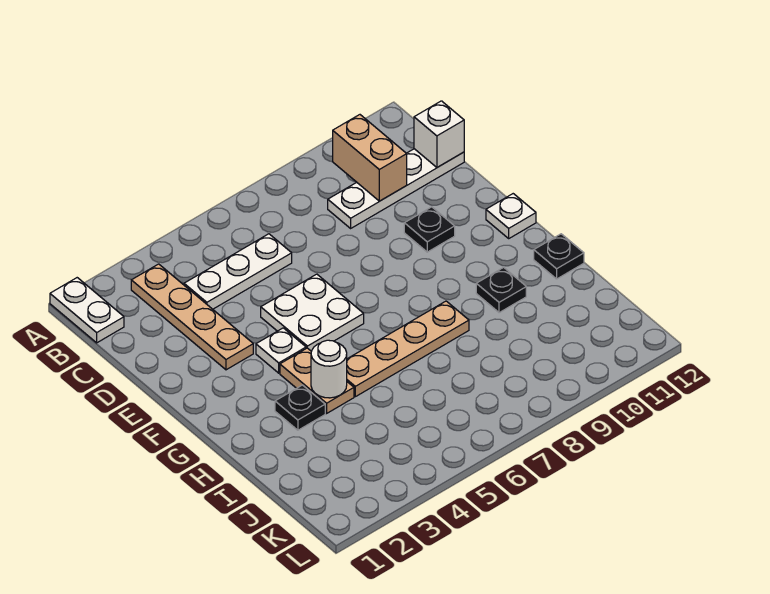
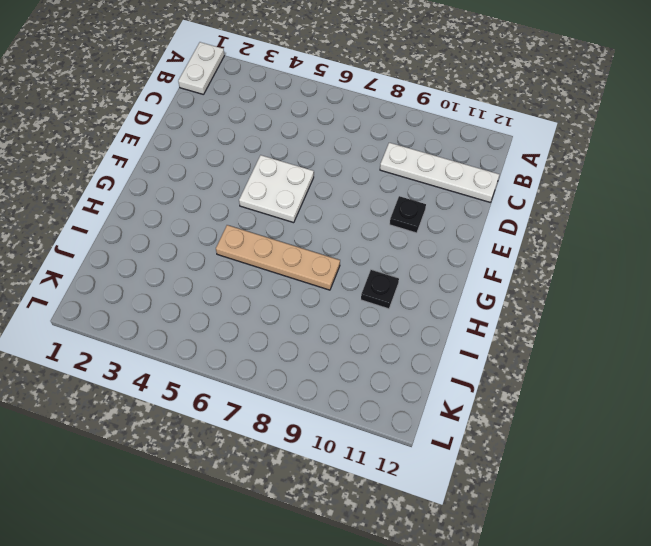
none -> tan 1x4 plate [131,264,253,370]
none -> white 1x3 plate [184,234,292,309]
none -> white 1x1 plate [256,328,306,373]

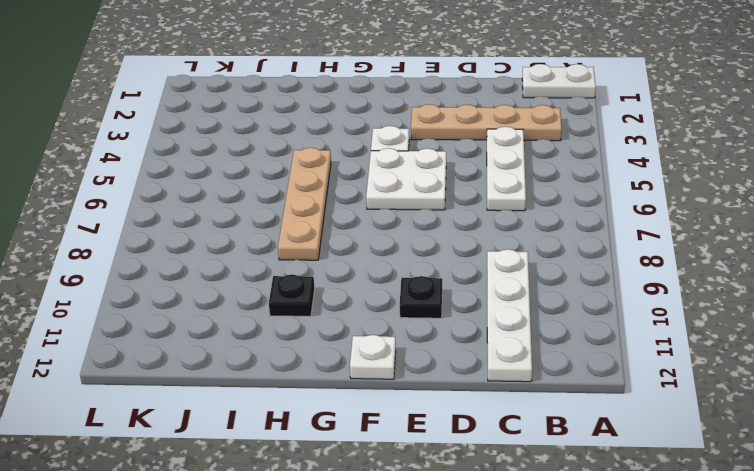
none -> tan 1x2 plate [280,348,354,413]
none -> black 1x1 plate [275,385,325,430]
none -> black 1x1 plate [534,234,584,279]

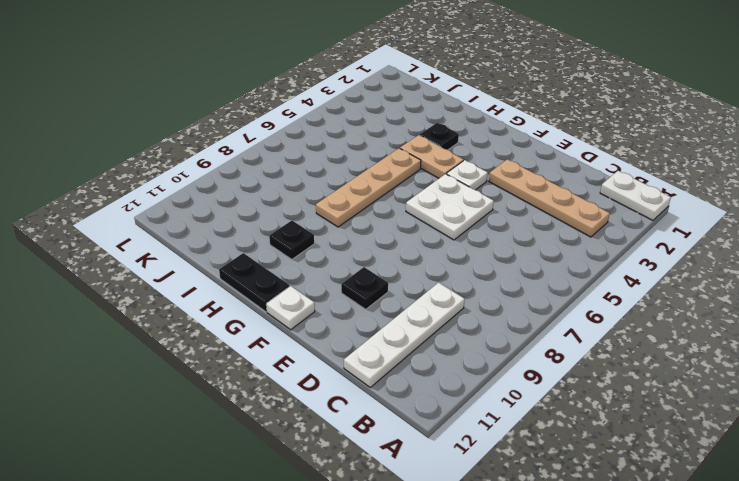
black 1x2 plate [219,253,290,312] -> black 1x1 plate [534,234,584,279]
none -> white 1x3 plate [184,234,292,309]
none -> tan 1x2 brick [333,115,407,201]
none -> white 1x1 brick [414,101,464,167]

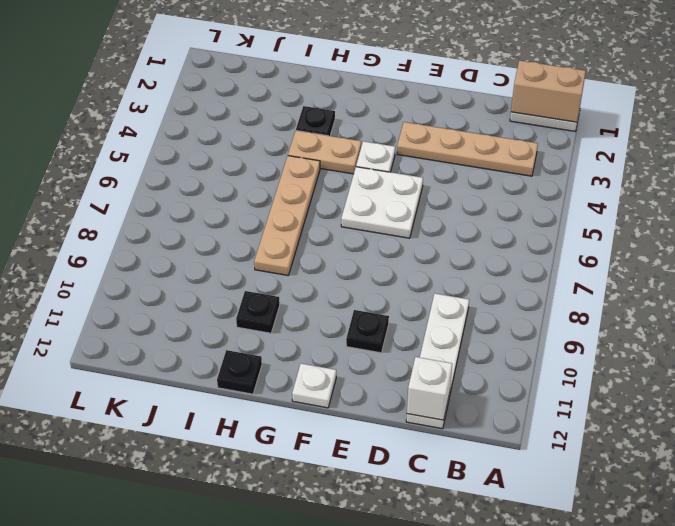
tan 1x2 brick [511,60,586,122] -> tan 1x2 brick moved to [333,115,407,201]
none -> white 1x3 plate [184,234,292,309]
none -> white 1x1 round brick [311,340,347,398]

